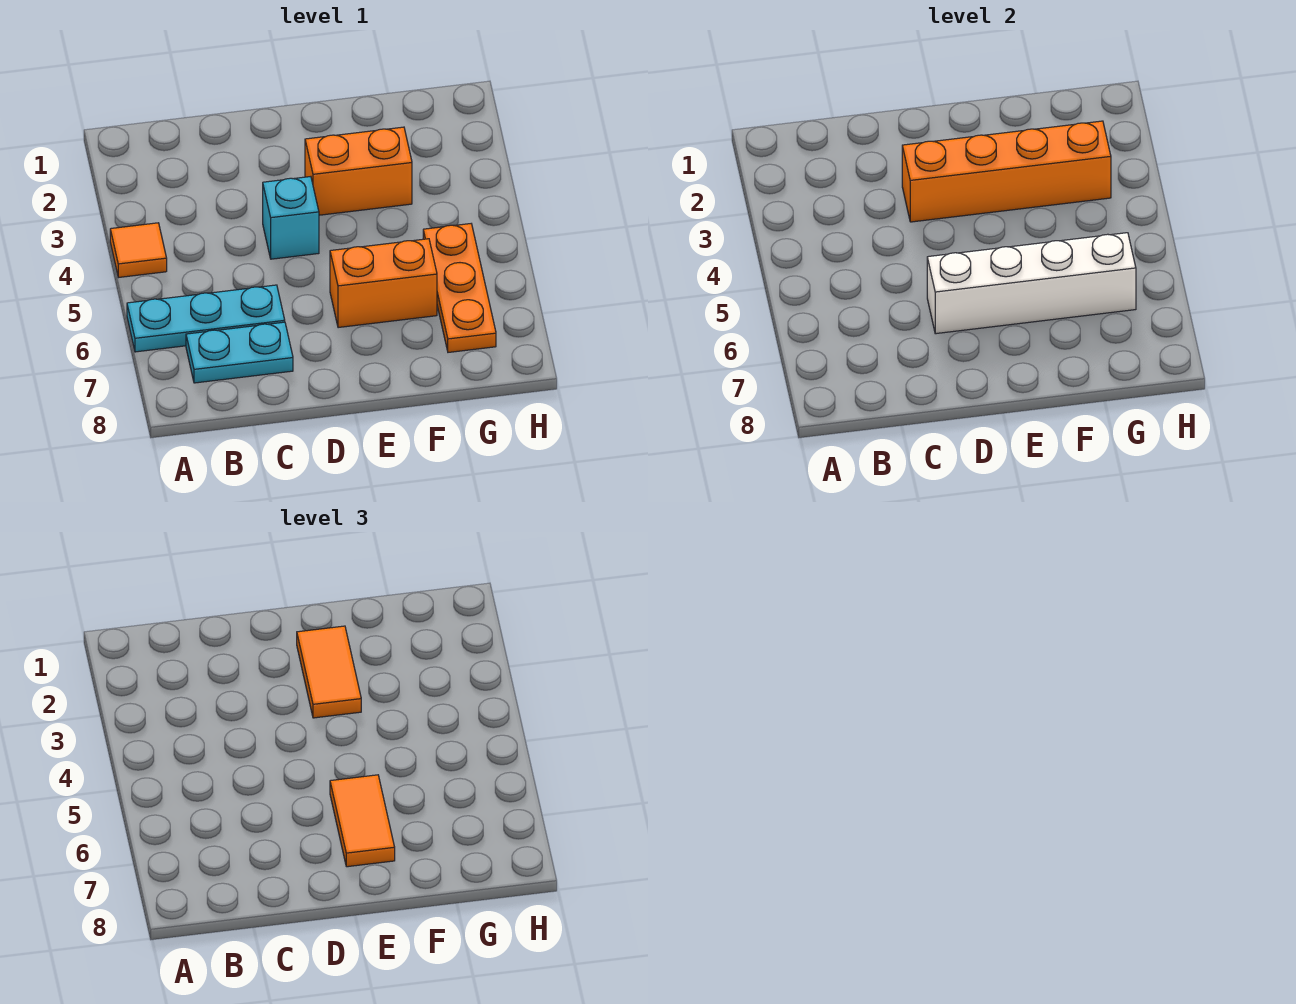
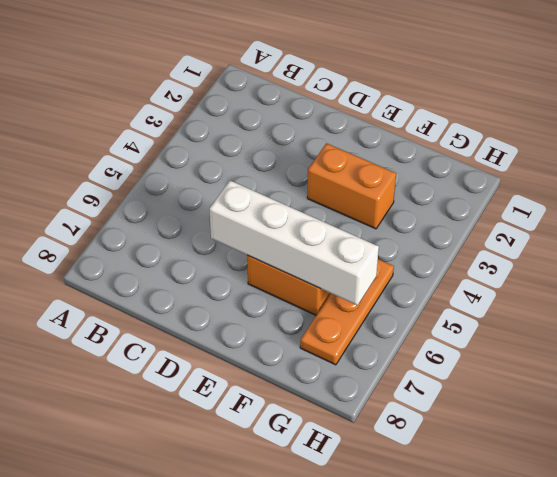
none -> orange 1x1 tile [110,223,167,278]
none -> cyan 1x3 plate [127,285,285,352]

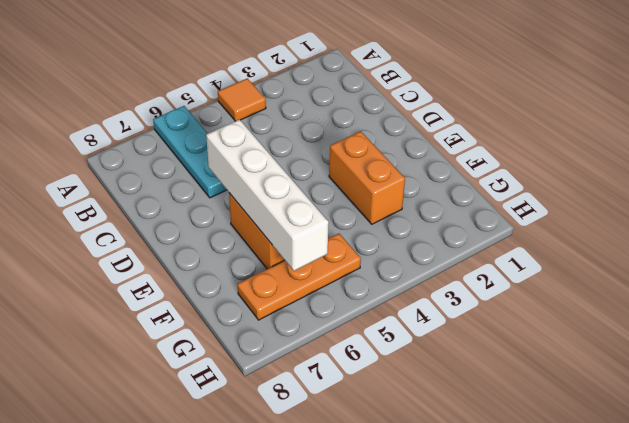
none -> cyan 1x2 plate [186,322,293,383]
none -> cyan 1x1 brick [263,177,319,259]

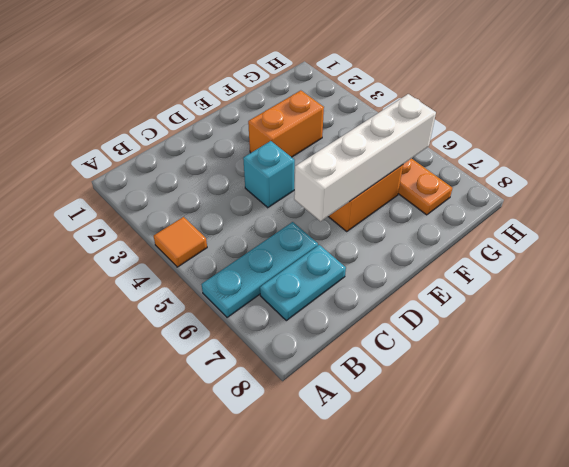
none -> orange 1x4 brick [902,121,1111,222]
none -> orange 1x2 tile [297,626,361,718]

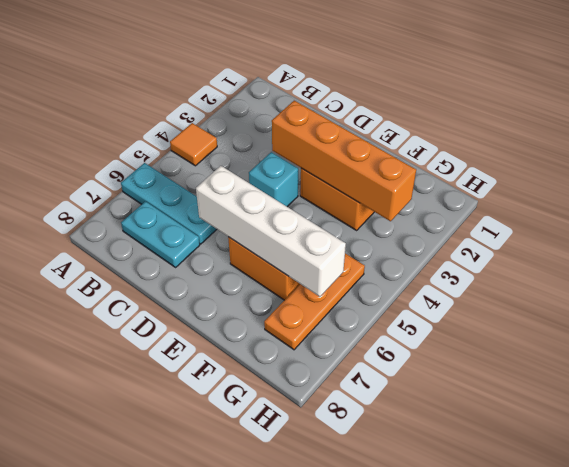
none -> orange 1x2 tile [297,626,361,718]
none -> orange 1x2 tile [330,775,395,867]

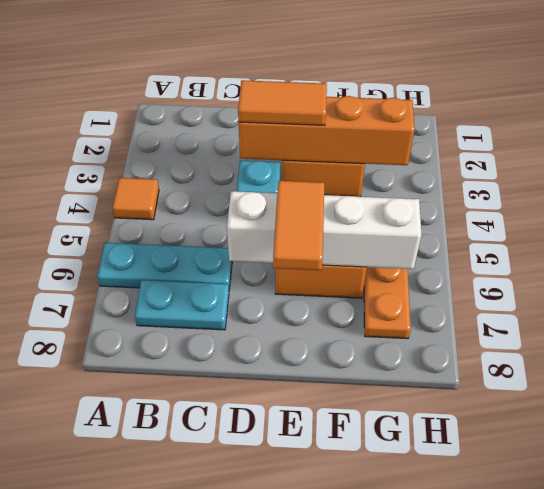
orange 1x2 tile [238,80,327,125] -> orange 1x2 tile turned to [297,626,361,718]

